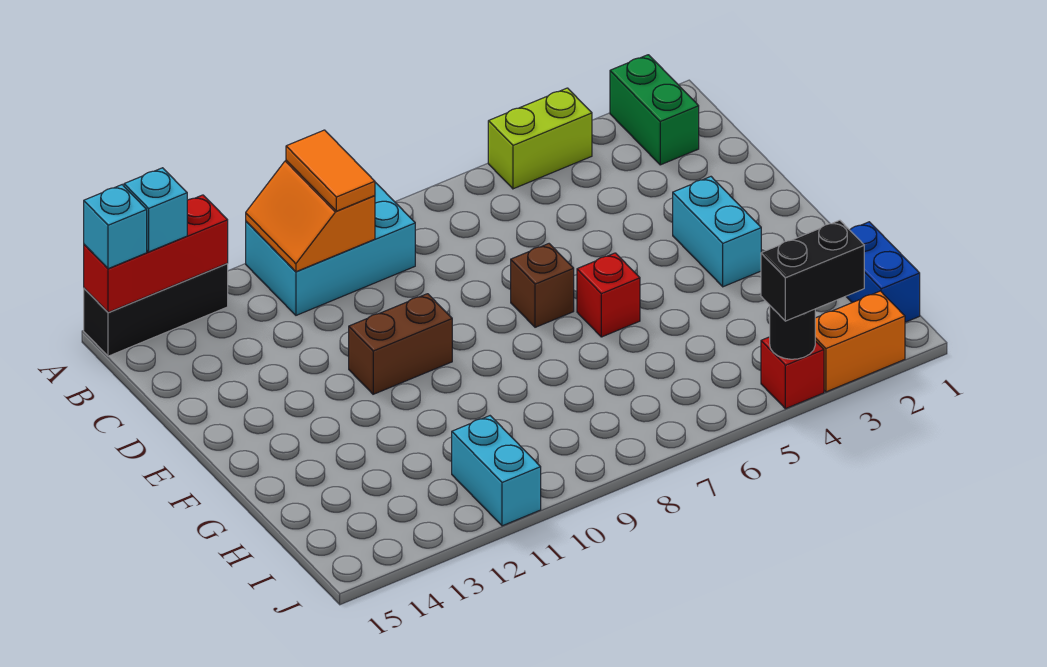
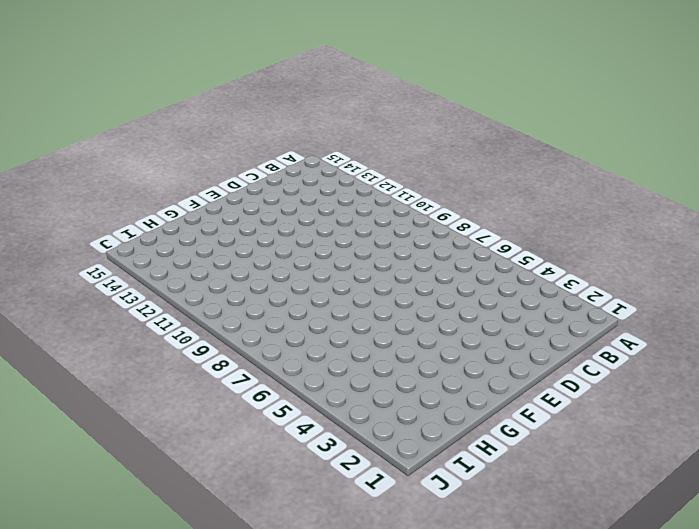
none -> green 1x2 brick [610,55,699,165]
none -> lime 1x2 brick [488,88,592,189]
none -> cyan 2x3 brick [246,182,415,315]

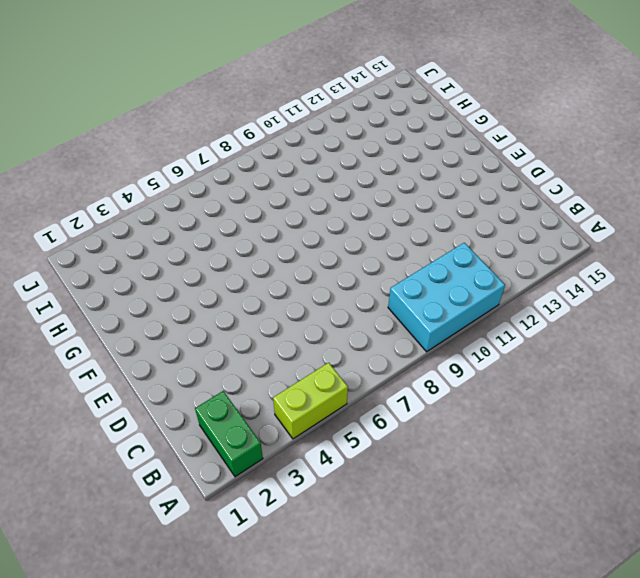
none -> black 1x3 brick [84,264,228,356]
none -> cyan 1x2 brick [673,177,761,287]
none -> brown 1x1 brick [511,244,574,327]

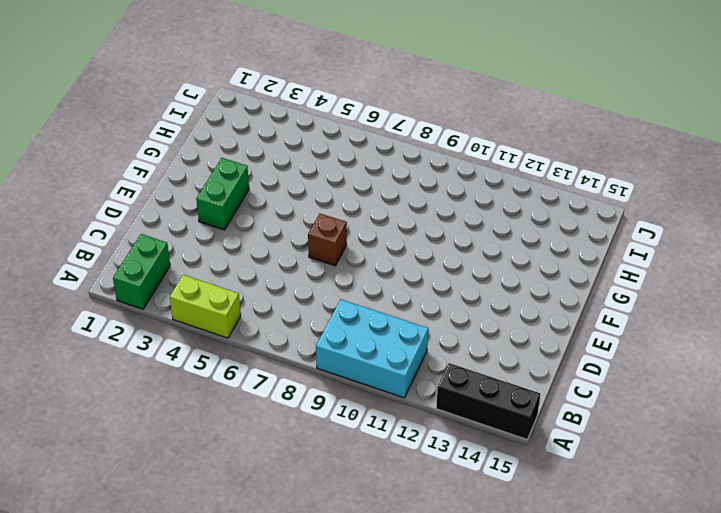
green 1x2 brick [196,158,249,230] -> cyan 1x2 brick [673,177,761,287]
none -> brown 1x2 brick [349,294,452,394]
none -> red 1x1 brick [577,253,640,337]
none -> blue 1x2 brick [846,222,920,322]

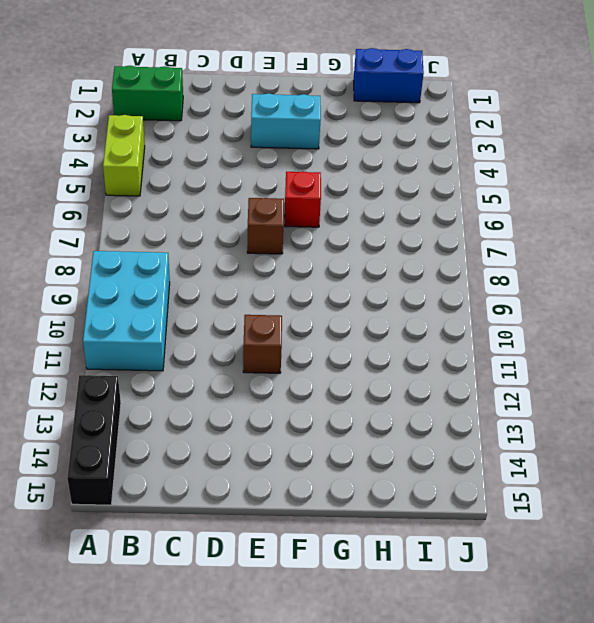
brown 1x1 brick [243,315,282,373] -> brown 1x2 brick [349,294,452,394]
none -> cyan 1x2 brick [452,416,541,526]
none -> orange 1x2 brick [815,291,905,392]
none -> red 1x1 brick [761,337,824,409]

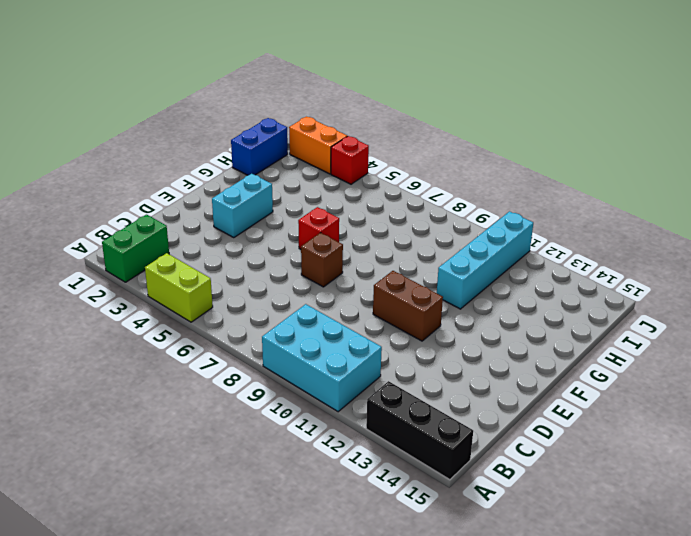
cyan 1x4 brick [437,211,533,309] -> cyan 1x2 brick [452,416,541,526]
none -> orange 2x2 slope [246,161,375,272]
none -> red 1x3 brick [84,195,228,312]
none -> black 1x1 round brick [770,306,815,359]

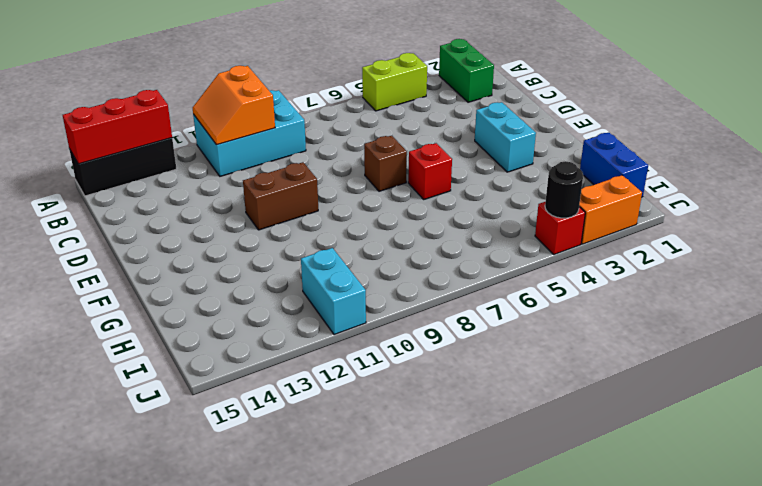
none -> orange 1x2 tile [286,130,375,211]
none -> cyan 1x1 brick [124,168,187,252]
none -> cyan 1x1 brick [84,185,147,269]

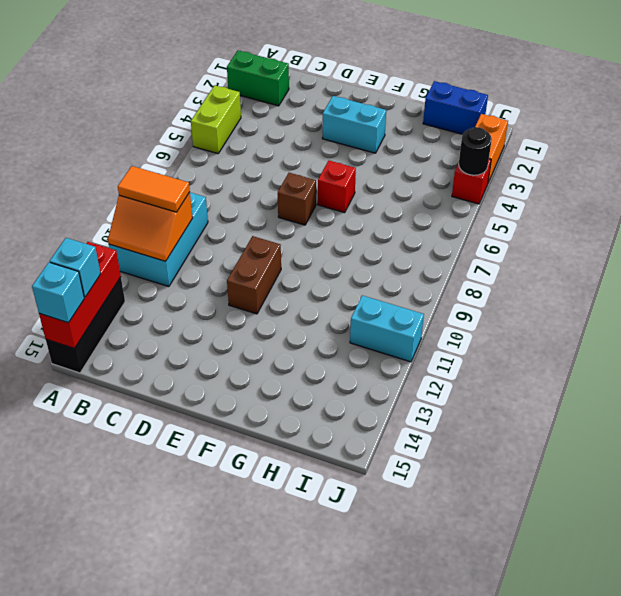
none -> black 1x2 brick [761,220,864,321]

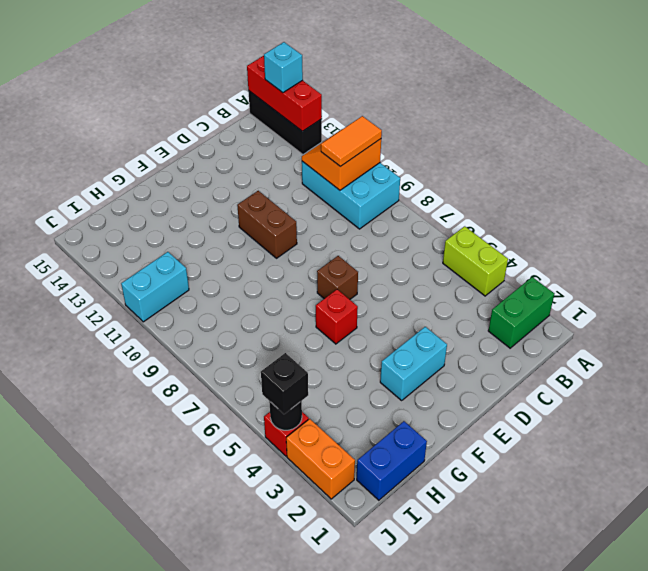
black 1x1 brick [261,353,308,414] -> black 1x2 brick [761,220,864,321]
none -> cyan 1x1 brick [84,185,147,269]

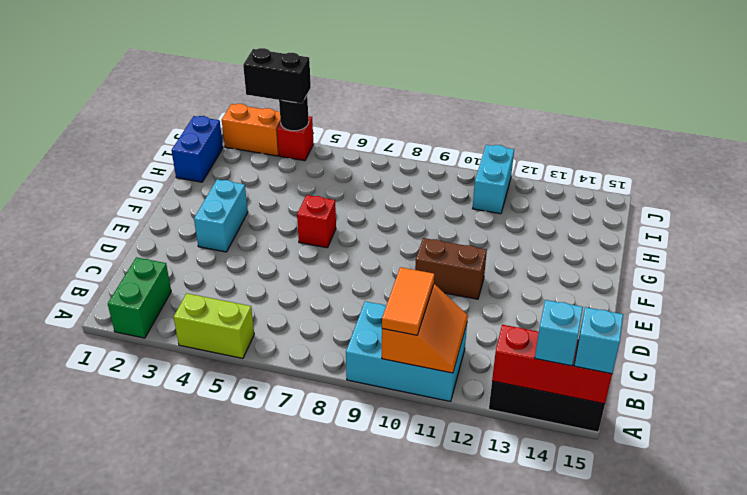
none -> brown 1x1 brick [511,244,574,327]

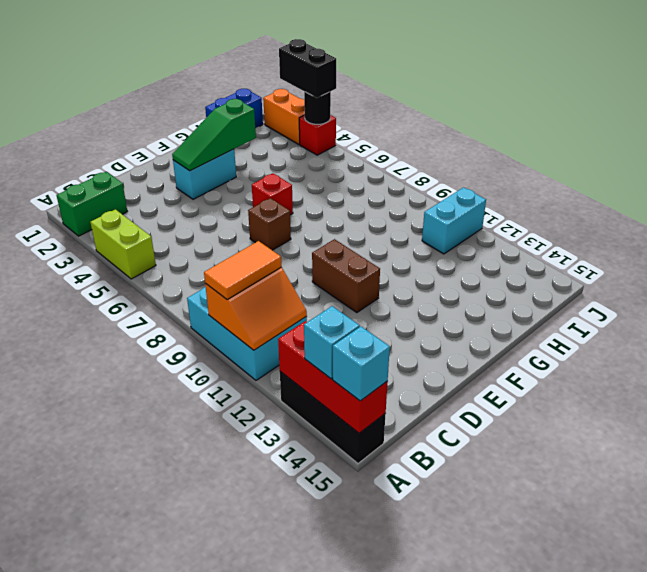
green 1x3 slope [172,99,256,171] -> none

